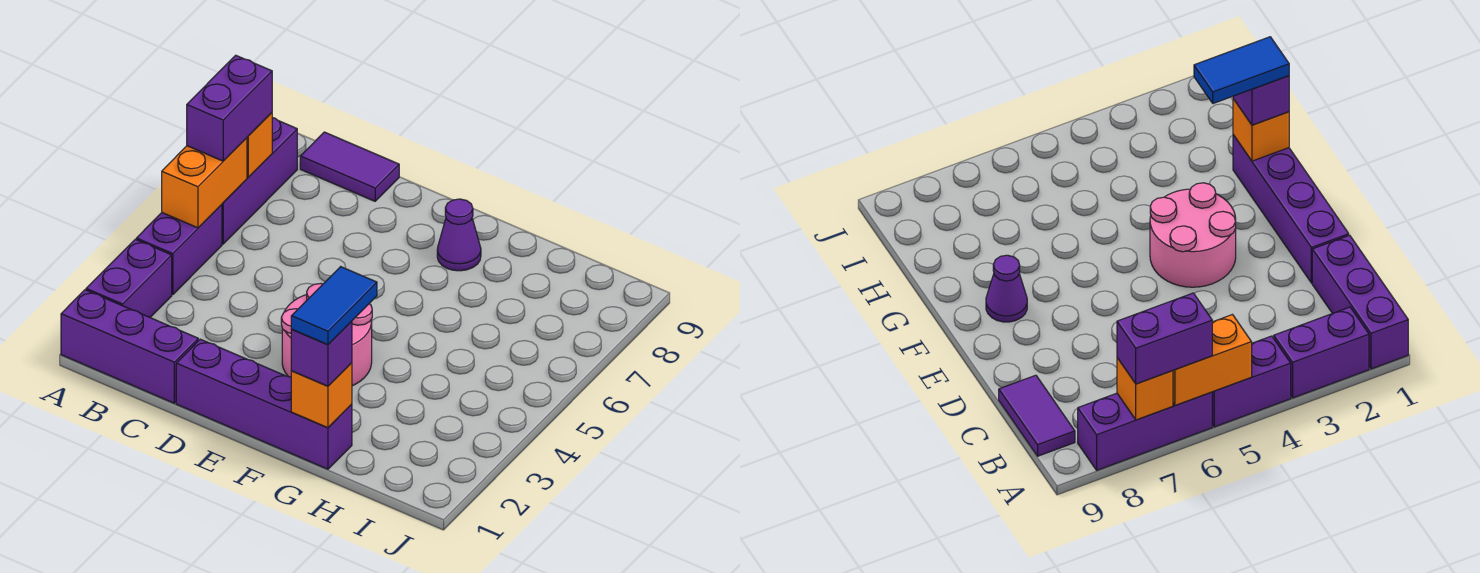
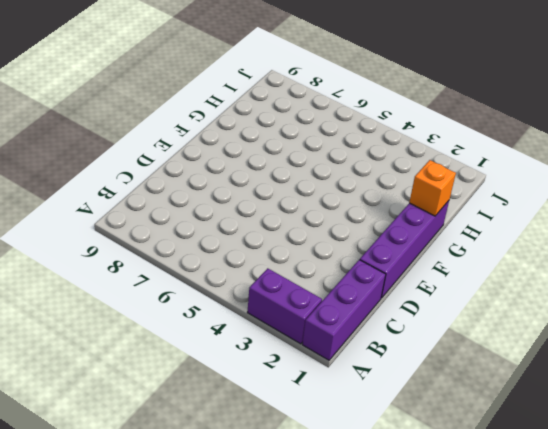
none -> purple 1x2 brick [136,205,222,295]
none -> purple 1x3 brick [222,118,297,244]
none -> purple 1x2 tile [300,132,399,201]

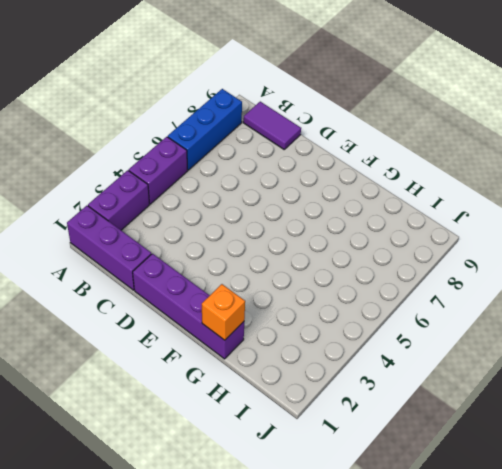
blue 1x3 brick [168,89,242,170] -> purple 1x3 brick [222,118,297,244]
none -> pink 2x2 round brick [281,284,372,386]
none -> purple 1x1 cone [437,199,481,271]
none -> orange 1x2 brick [162,138,247,228]

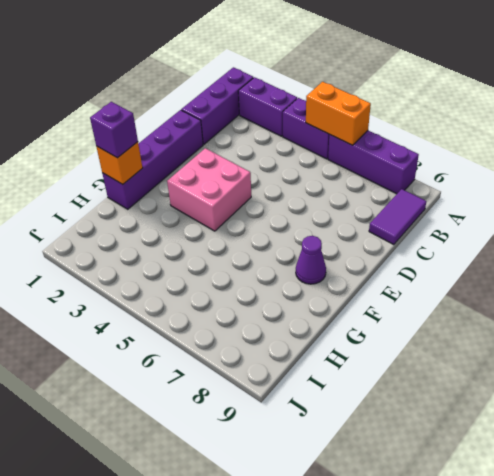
pink 2x2 brick [167,148,251,231] -> pink 2x2 round brick [281,284,372,386]
none -> orange 1x1 brick [247,113,272,177]
none -> purple 1x2 brick [187,55,272,161]
none -> blue 1x2 tile [291,267,377,345]

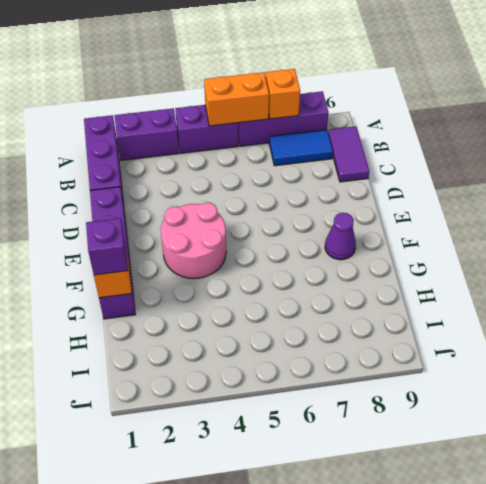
blue 1x2 tile [269,130,333,166] -> blue 1x2 tile moved to [291,267,377,345]
none -> purple 1x2 brick [187,55,272,161]

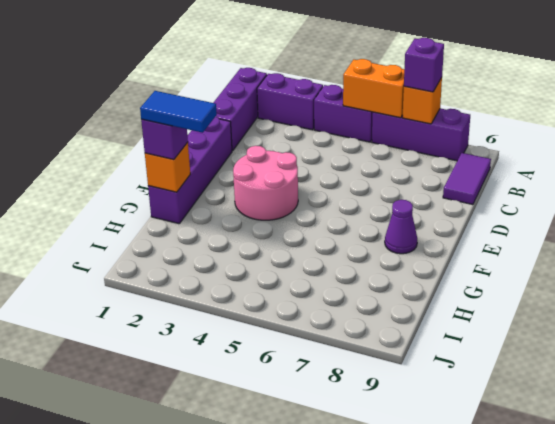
purple 1x1 brick [404,38,444,92] -> purple 1x2 brick [187,55,272,161]

